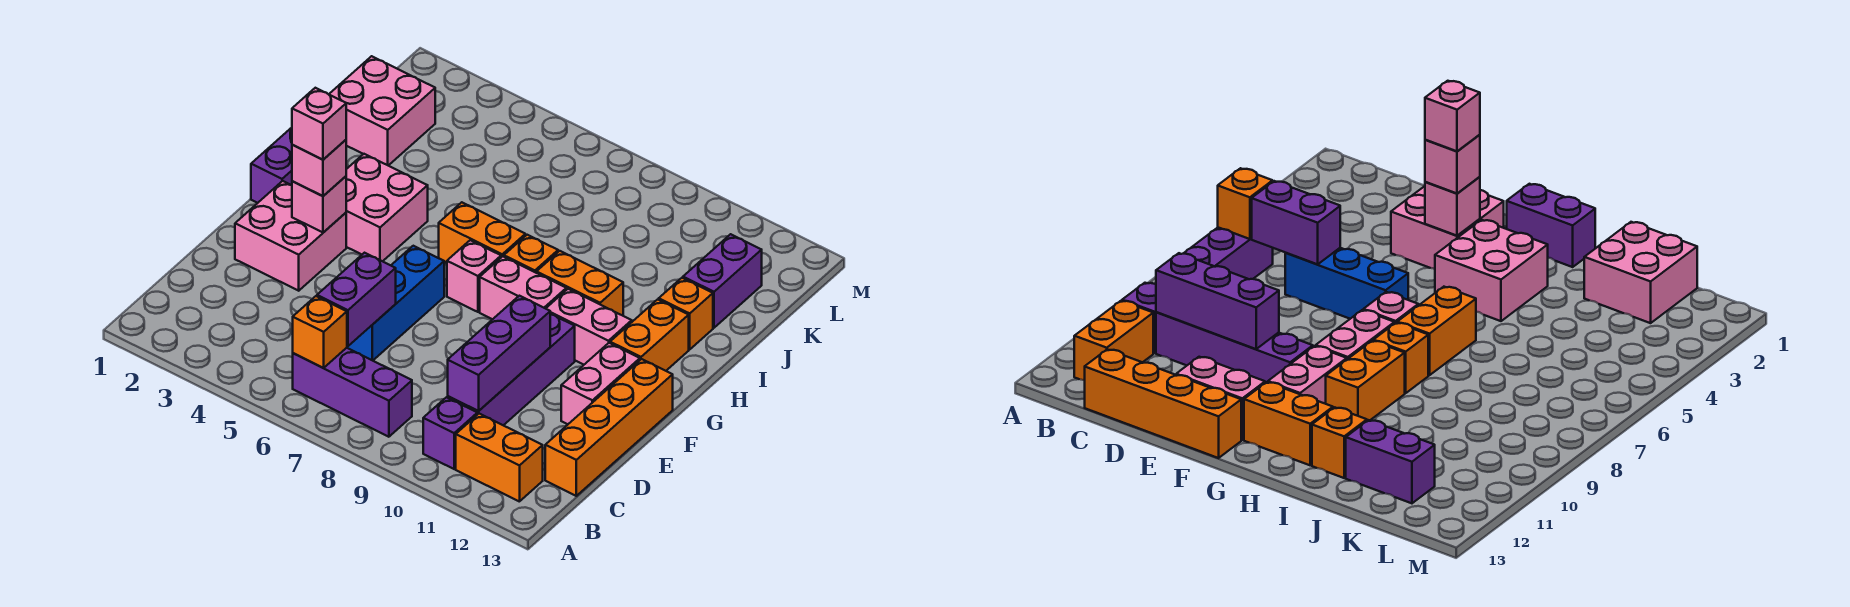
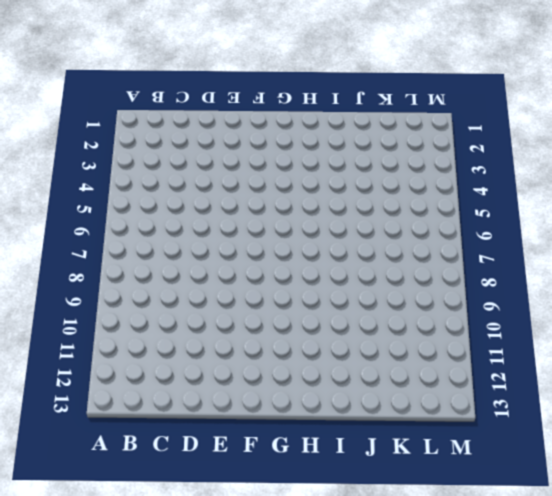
none -> purple 1x3 brick [293,348,412,437]
none -> purple 1x1 brick [423,397,477,469]
none -> orange 1x2 brick [456,414,543,502]

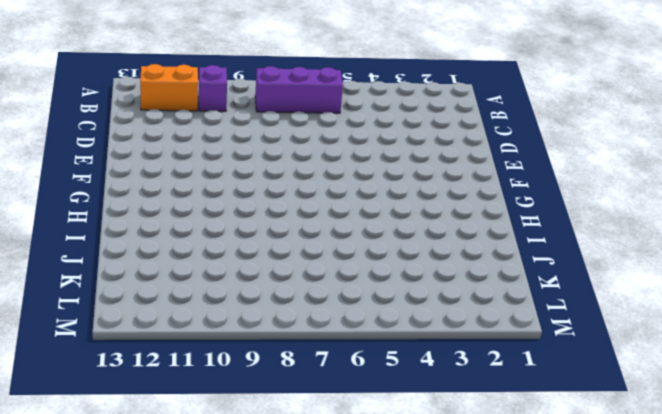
none -> purple 1x4 brick [448,314,575,425]
none -> orange 1x4 brick [545,359,673,496]
none -> blue 1x3 brick [347,246,444,361]

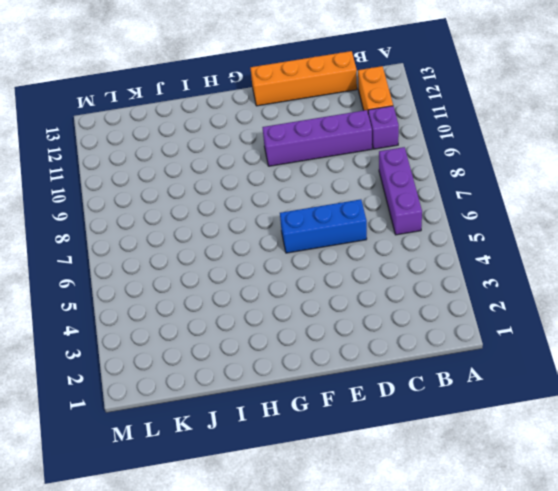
none -> pink 2x2 brick [235,181,346,291]
none -> pink 1x2 brick [561,343,640,424]
none -> purple 1x2 brick [251,128,292,203]

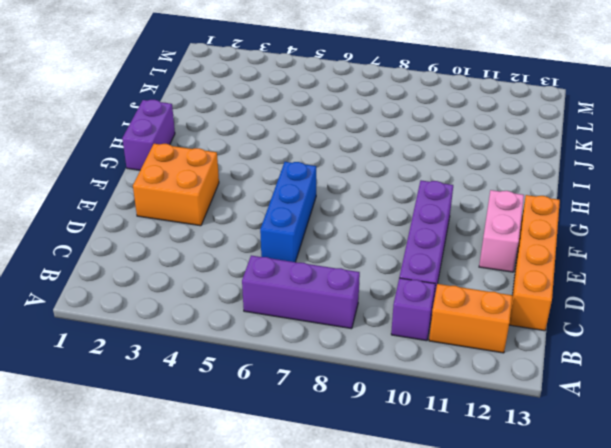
orange 2x2 brick [133,144,219,226] -> pink 2x2 brick [235,181,346,291]
none -> pink 2x2 brick [346,154,428,261]
none -> pink 1x1 brick [447,240,501,312]
none -> pink 1x2 brick [480,256,566,319]

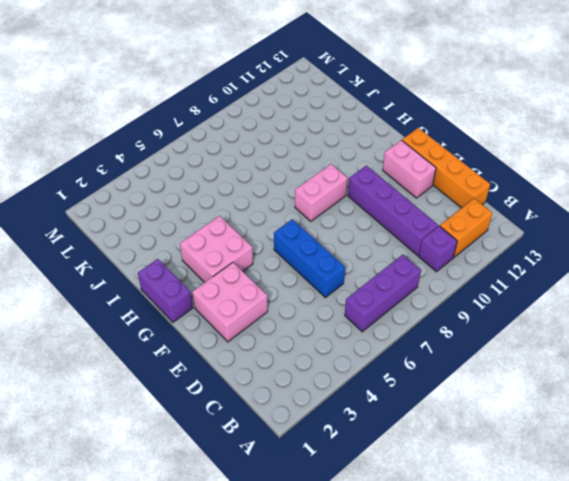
none -> pink 1x1 brick [447,240,501,312]
none -> pink 1x2 brick [546,289,632,365]
none -> orange 1x2 brick [610,299,689,371]

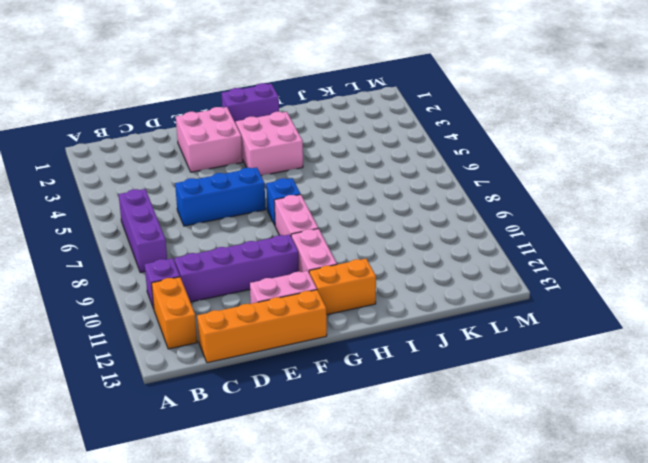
blue 1x1 brick [266,178,301,225] -> pink 1x1 brick [447,240,501,312]
none -> orange 1x2 brick [439,202,525,263]
none -> orange 1x1 brick [504,235,558,273]
none -> orange 1x2 brick [537,251,623,316]

